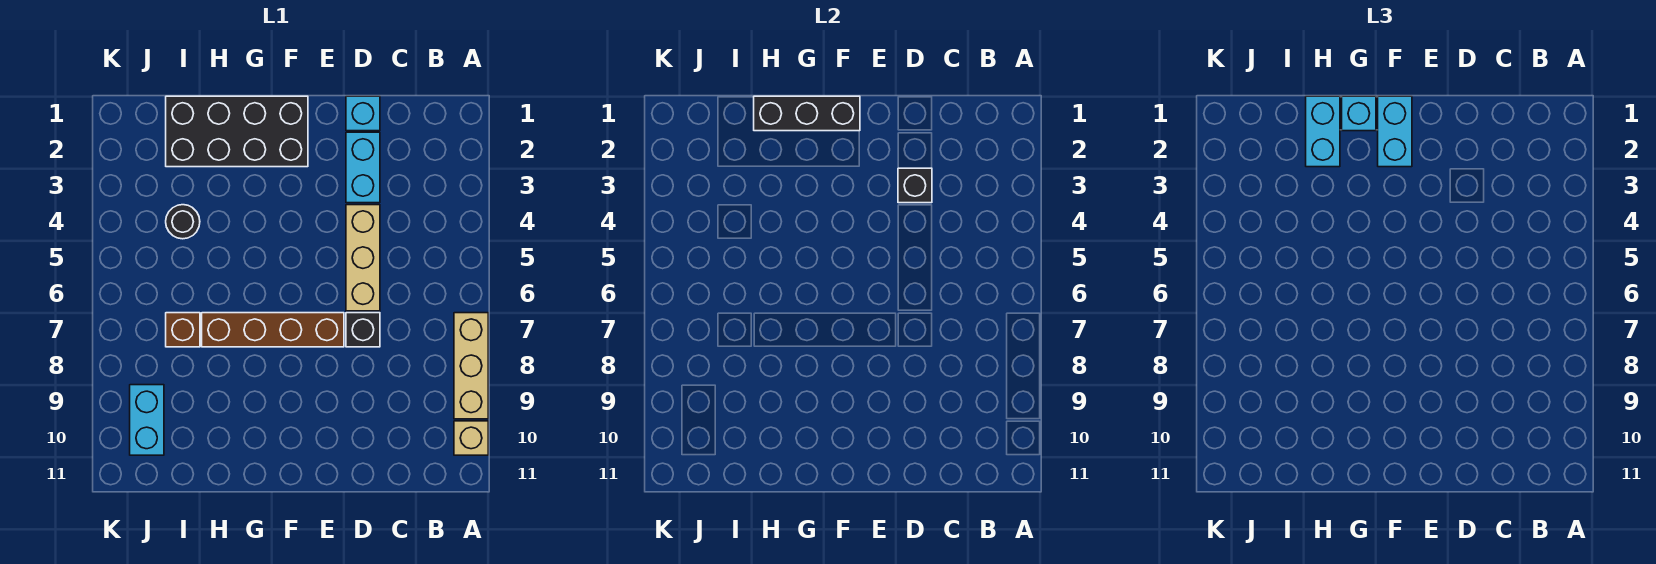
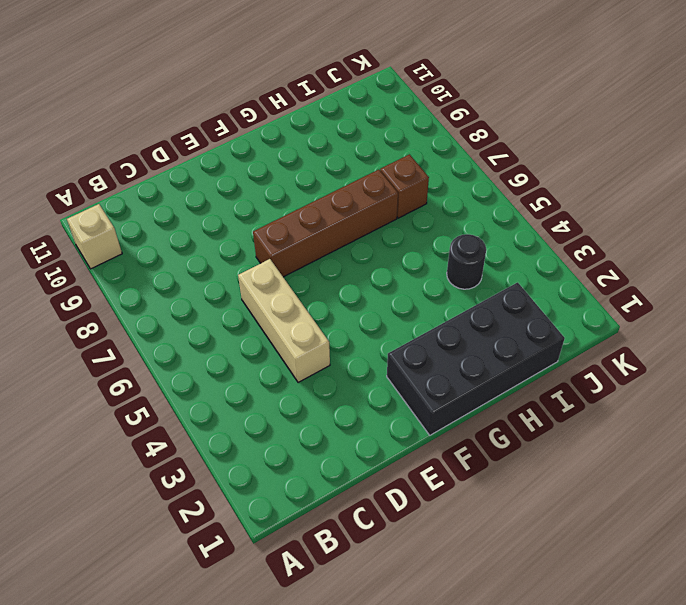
none -> tan 1x3 brick [454,313,488,419]
none -> cyan 1x1 brick [346,96,380,131]
none -> cyan 1x2 brick [346,132,380,203]

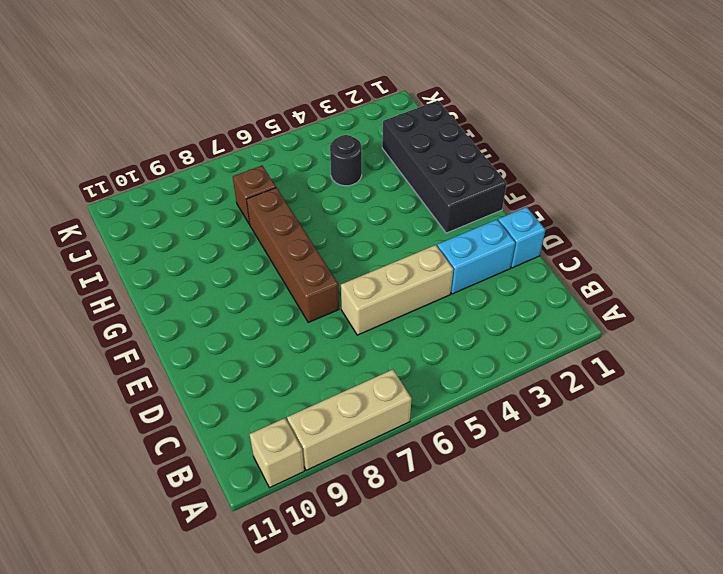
none -> black 1x1 brick [346,313,380,347]
none -> cyan 1x2 brick [130,385,164,455]
none -> black 1x1 brick [898,168,932,203]

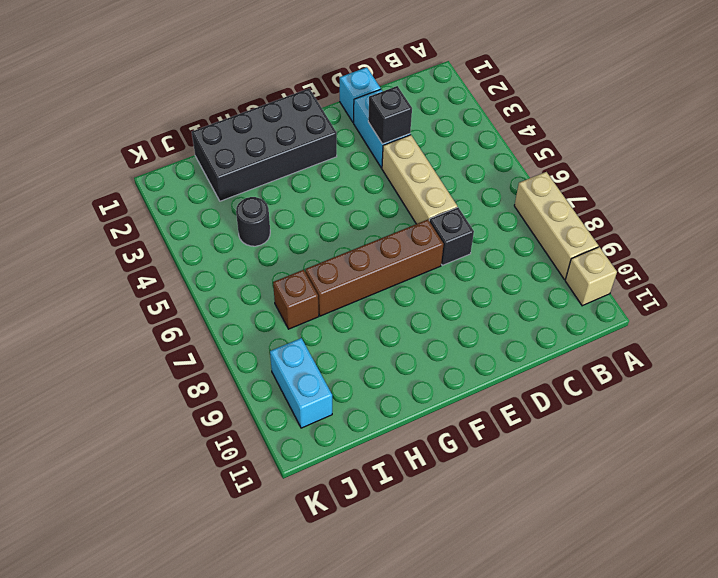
none -> black 1x3 brick [754,96,860,131]
none -> cyan 1x2 brick [1378,96,1412,167]
none -> cyan 1x1 brick [1342,96,1376,131]

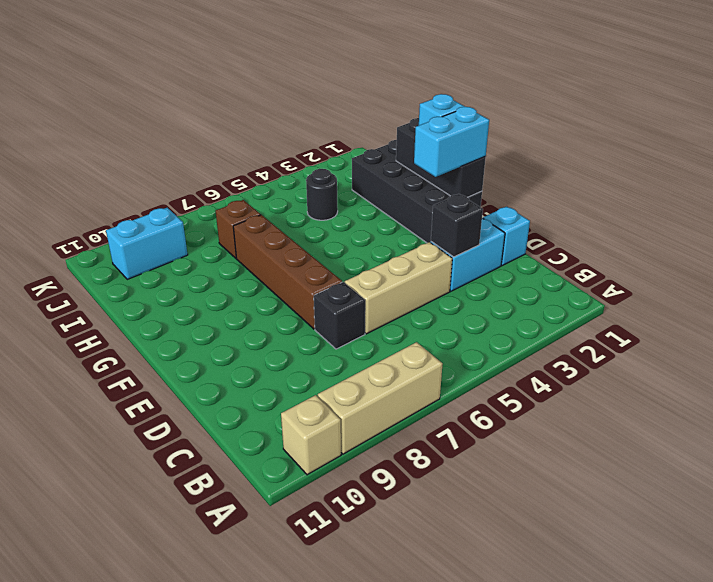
none -> cyan 1x2 brick [1306,96,1340,167]

